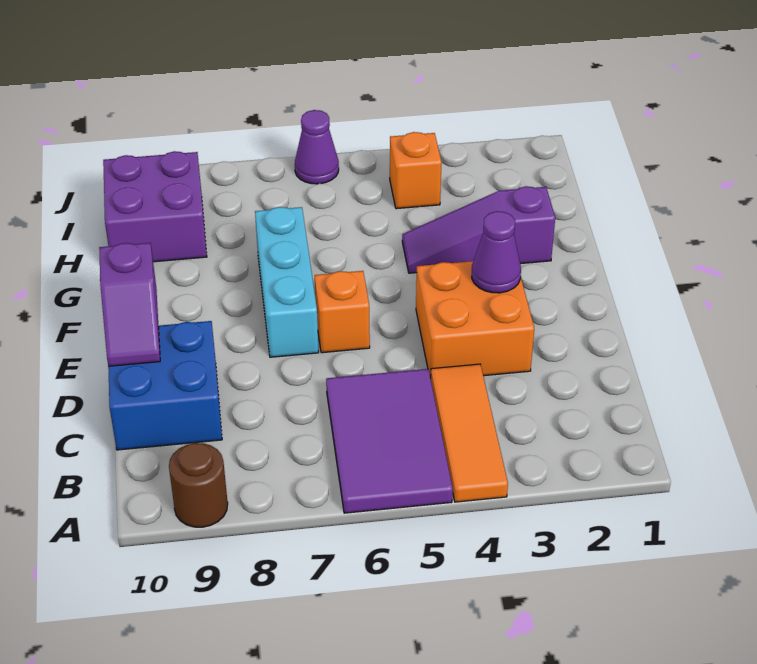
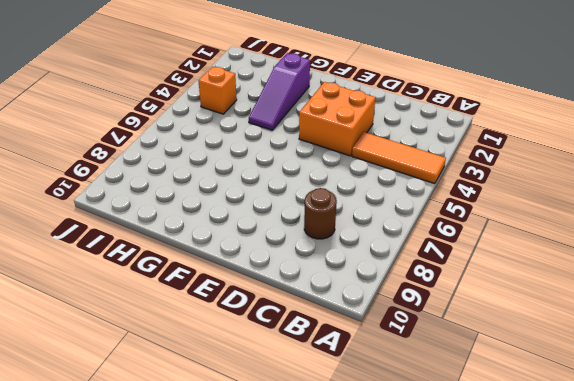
brown 1x1 round brick [304,188,337,239] -> brown 1x1 round brick moved to [169,443,228,527]
none -> purple 2x3 tile [326,369,453,513]
none -> blue 2x2 brick [108,321,222,450]
none -> orange 1x1 brick [315,271,370,353]

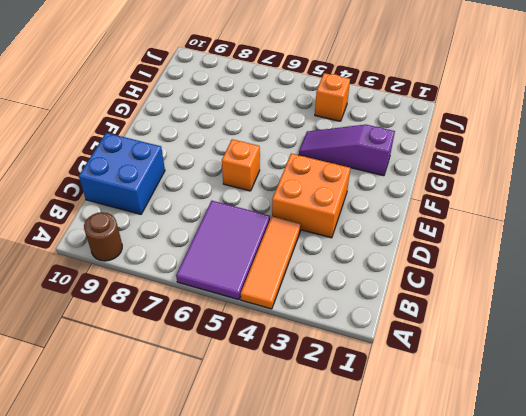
none -> cyan 1x3 brick [255,207,319,357]
none -> purple 2x2 brick [103,151,207,262]
none -> purple 1x1 cone [295,110,339,184]

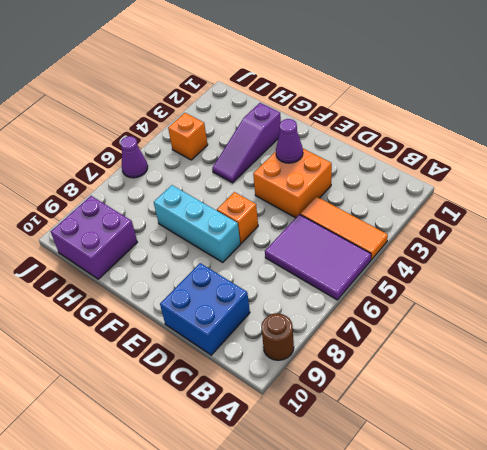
none -> purple 1x2 slope [99,243,160,366]

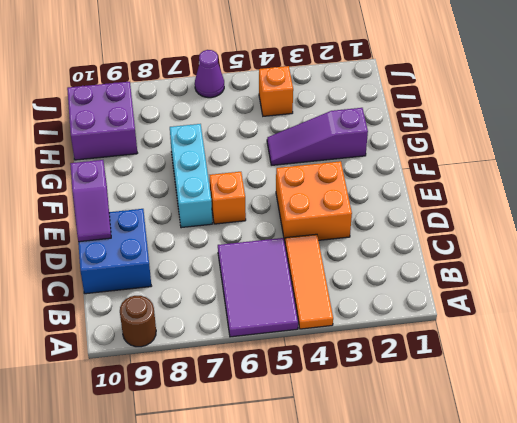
none -> purple 1x1 cone [472,211,521,293]

